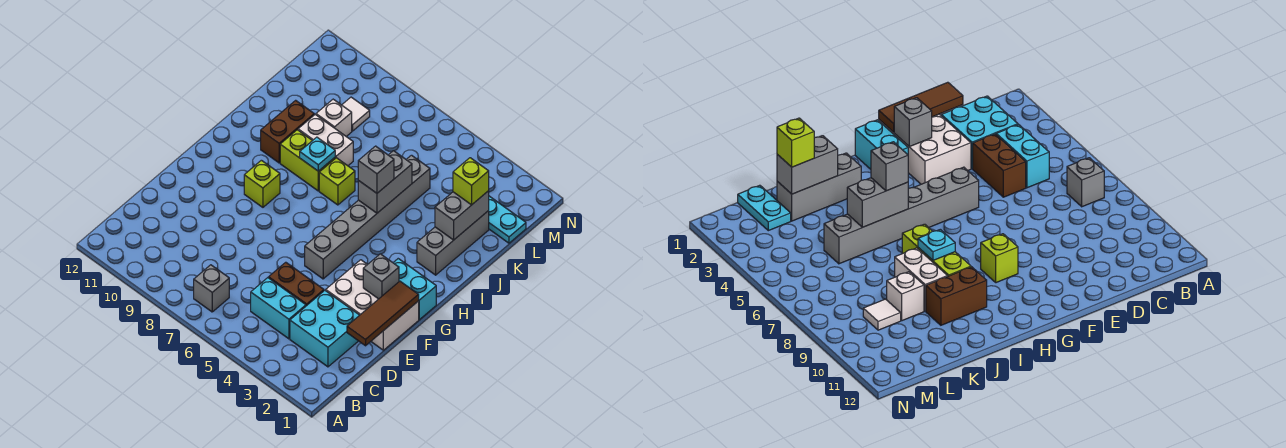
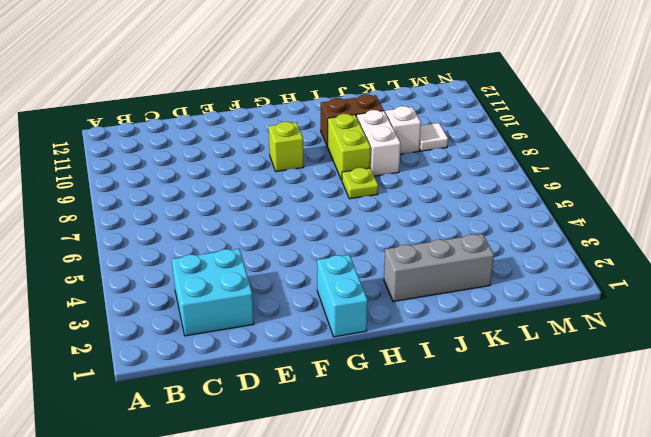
lime 1x1 plate [342,168,378,199] -> lime 1x1 brick [319,158,355,205]
none -> grey 1x1 brick [194,265,229,312]
none -> cyan 1x2 brick [251,278,306,339]
none -> brown 1x2 brick [269,262,324,306]

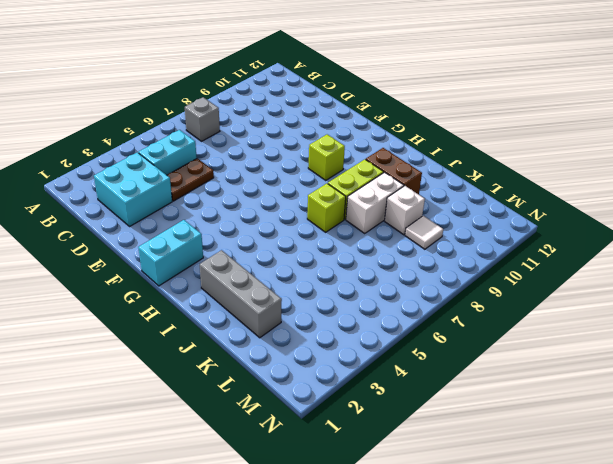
brown 1x2 plate [167,158,214,201] -> brown 1x2 brick [269,262,324,306]
none -> white 2x3 brick [326,260,419,350]
none -> grey 1x6 brick [305,155,430,279]
none -> cyan 1x2 plate [488,196,526,243]

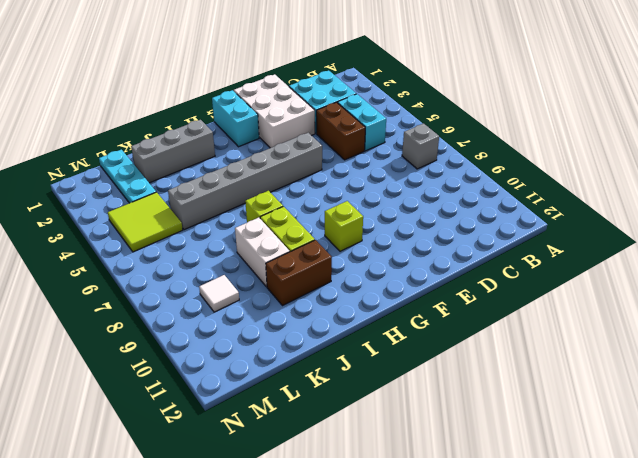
cyan 1x3 plate [99,150,156,203] -> cyan 1x2 plate [488,196,526,243]
lime 2x2 tile [108,192,183,252] -> none
none -> white 1x1 brick [316,99,352,137]
none -> brown 1x3 tile [347,281,419,346]
none -> grey 1x1 brick [363,254,399,299]

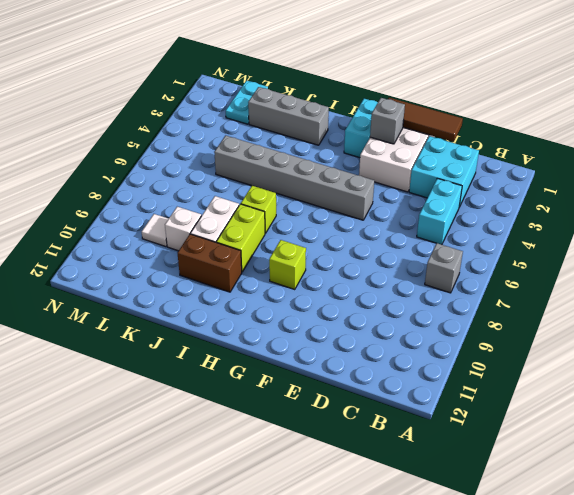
none -> brown 1x2 brick [269,262,324,306]
none -> grey 1x2 brick [358,151,412,213]
none -> cyan 1x1 plate [300,137,335,171]

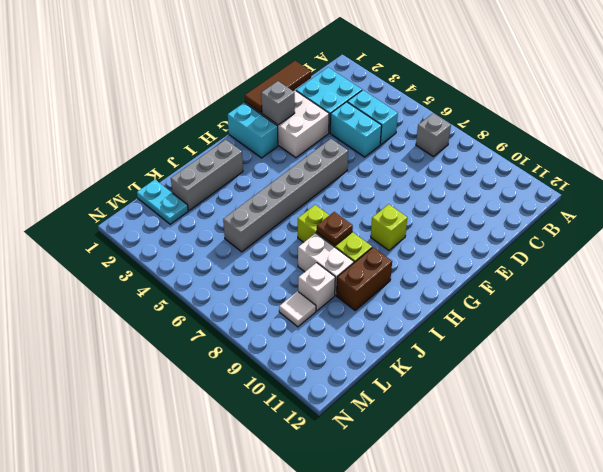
cyan 1x2 brick [330,102,382,157] -> brown 1x2 brick [269,262,324,306]
brown 1x1 plate [317,212,353,245] -> cyan 1x1 plate [300,137,335,171]
none -> grey 1x2 brick [358,151,412,213]
none -> grey 1x2 brick [435,191,489,240]
none -> grey 1x1 brick [358,146,394,193]

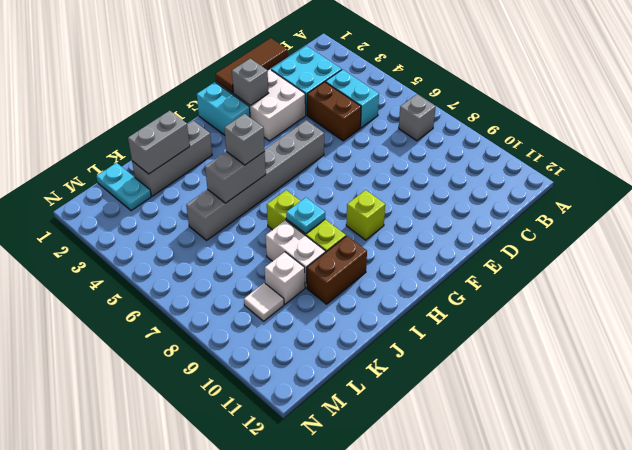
none -> lime 1x1 brick [453,158,489,205]

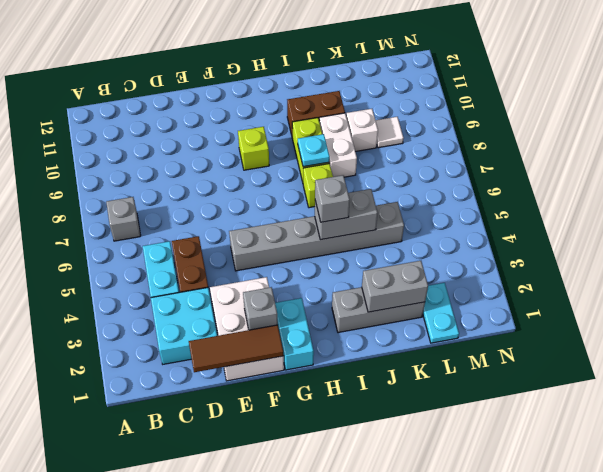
none -> lime 1x1 brick [453,158,489,205]

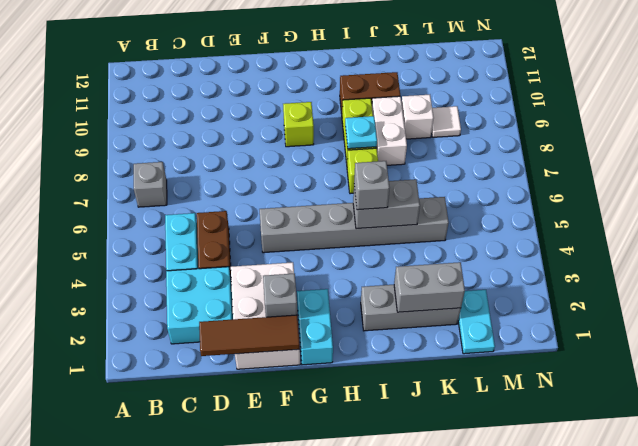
none -> lime 1x1 brick [453,158,489,205]

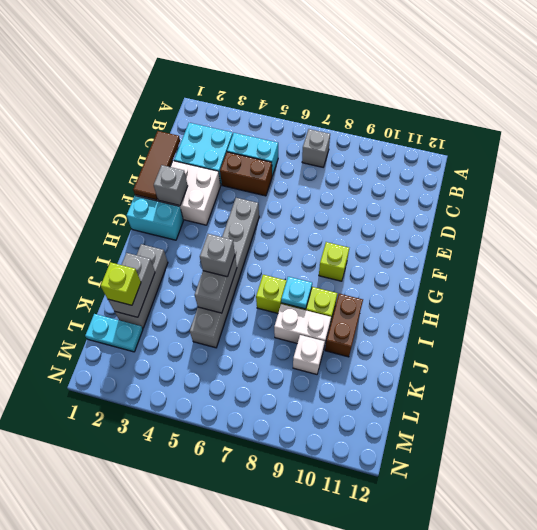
none -> white 1x1 tile [342,97,370,131]

